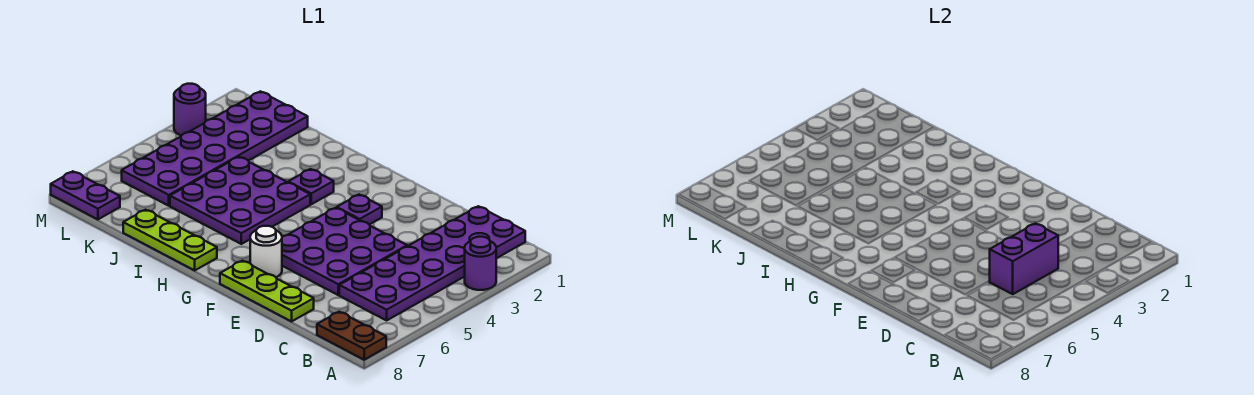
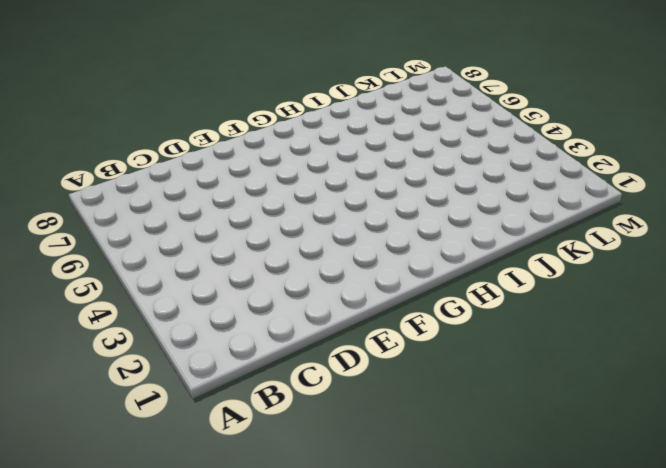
none -> purple 1x1 round brick [465,237,497,290]
none -> brown 1x2 plate [317,312,386,360]
none -> purple 2x6 plate [339,206,525,320]

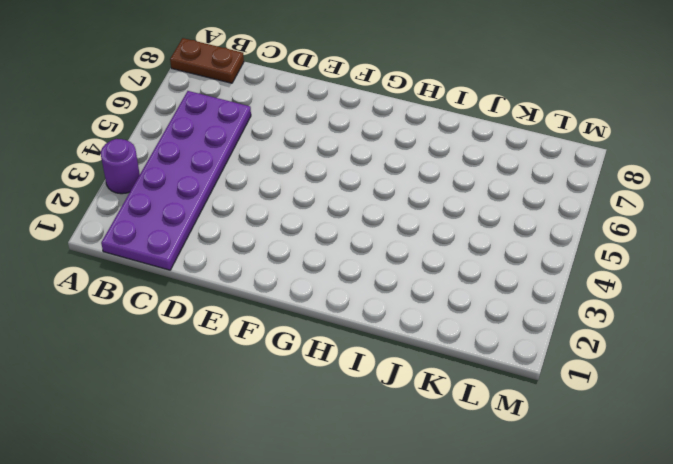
none -> purple 3x3 plate [282,208,407,295]
none -> lime 1x3 plate [220,261,314,321]
none -> purple 1x1 plate [337,195,382,225]

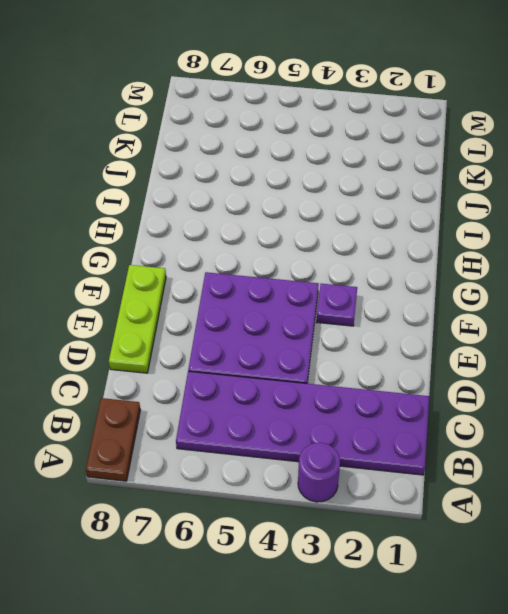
none -> white 1x1 round brick [250,226,282,277]
none -> purple 1x1 plate [288,169,334,204]
none -> purple 3x3 plate [170,157,310,244]

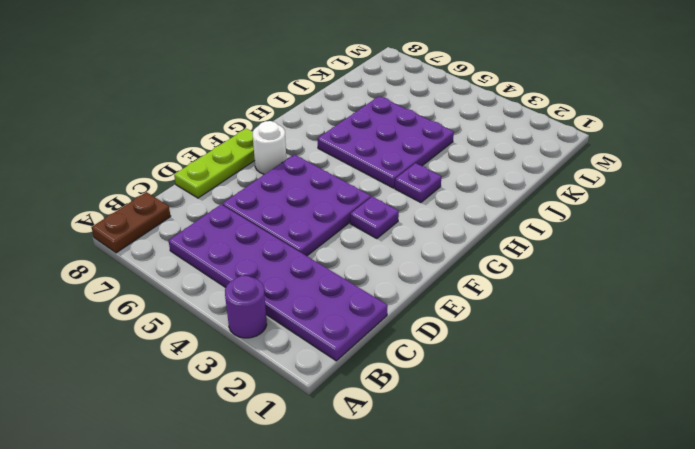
none -> lime 1x3 plate [123,210,217,270]
none -> purple 2x6 plate [122,91,308,206]
none -> purple 1x2 plate [51,171,120,219]

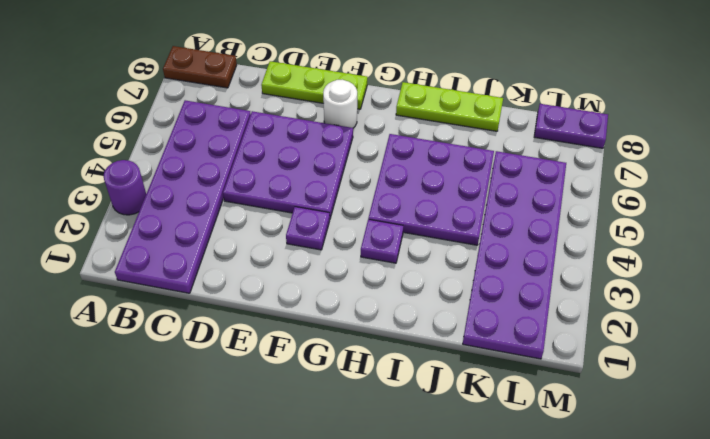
none -> purple 1x1 round brick [174,84,206,136]
none -> purple 1x2 brick [990,223,1058,294]

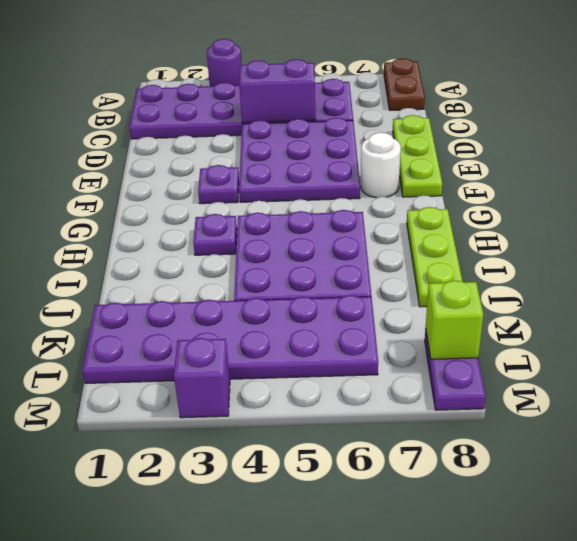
lime 1x1 brick [426,280,483,359] -> none
purple 1x1 brick [174,338,230,418] -> purple 1x1 round brick [174,84,206,136]

